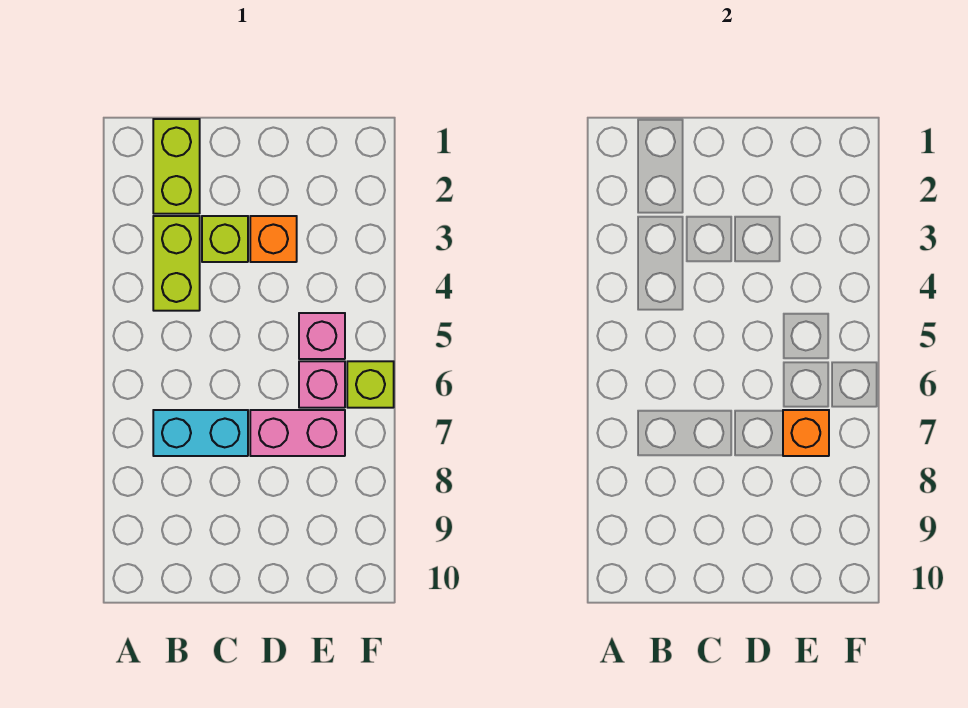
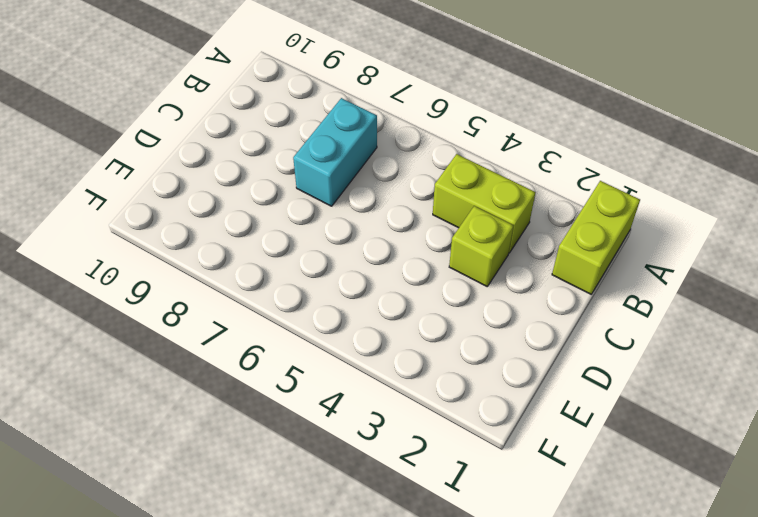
lime 1x2 brick [552,181,640,294] -> lime 1x2 brick turned to [153,119,200,214]
none -> orange 1x1 brick [250,216,297,262]
none -> pink 1x2 brick [250,410,345,456]

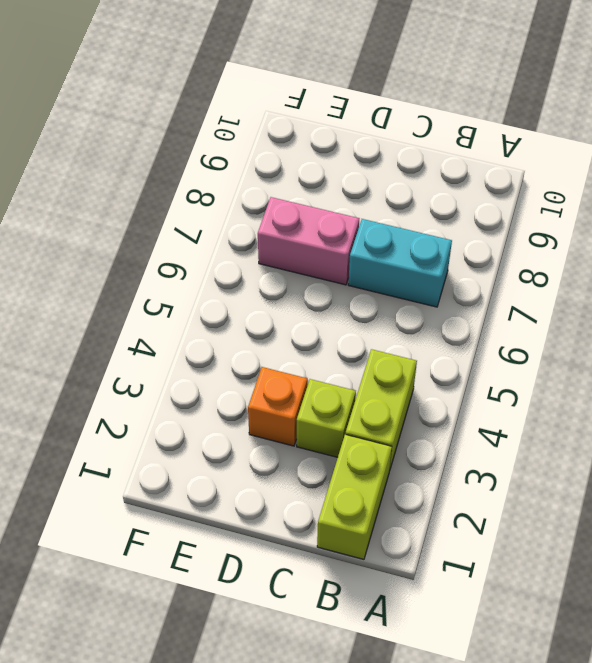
none -> pink 1x1 brick [299,313,345,359]
none -> pink 1x1 brick [299,361,345,408]

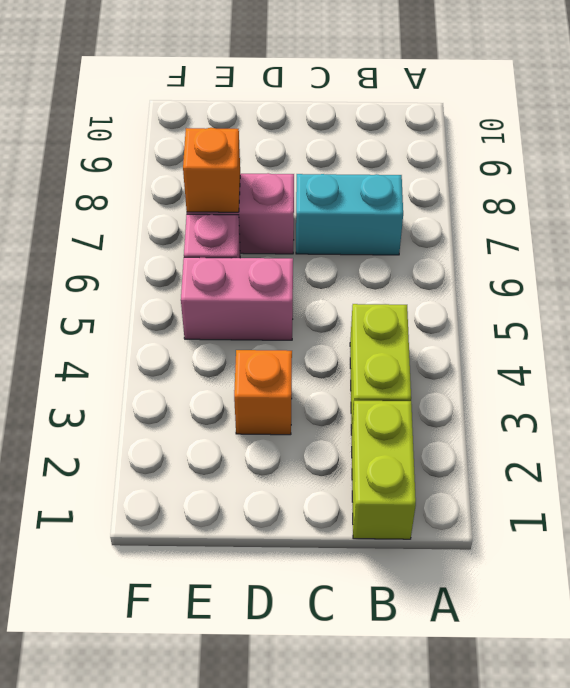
pink 1x2 brick [181,257,293,340] -> pink 1x1 brick [299,313,345,359]
none -> lime 1x1 brick [202,216,248,262]
none -> lime 1x1 brick [347,361,394,408]

